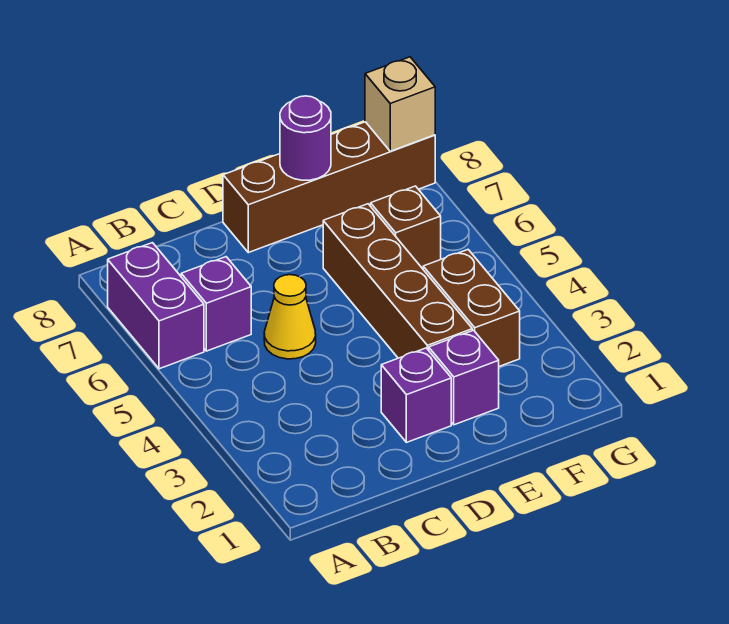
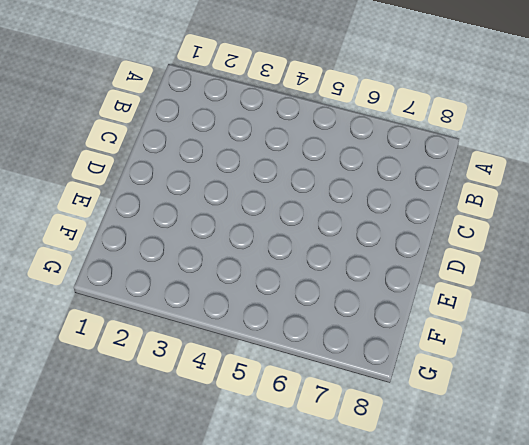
none -> purple 1x2 brick [108,243,204,369]
none -> purple 1x1 brick [181,257,251,351]

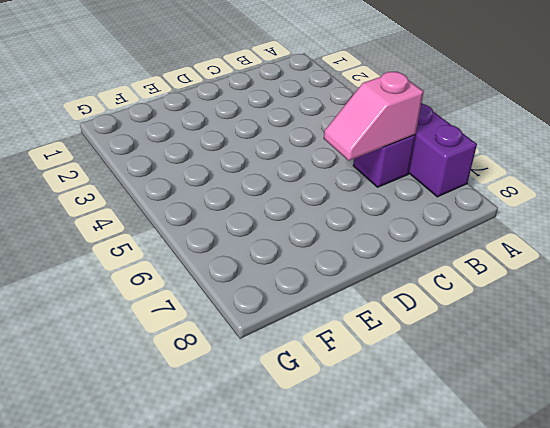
pink 1x2 slope [324,71,424,161] -> none
none -> yellow 1x1 cone [264,275,316,359]
none -> purple 1x1 brick [381,348,451,442]

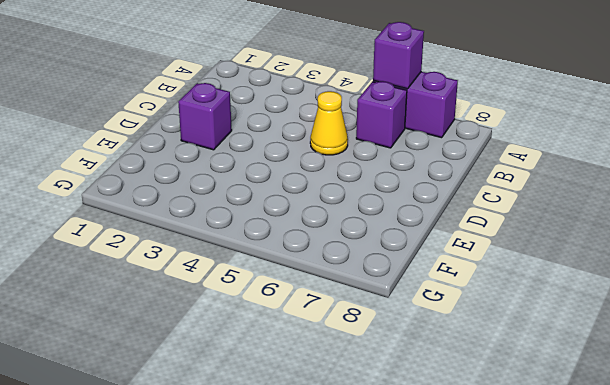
purple 1x1 brick [373,22,424,89] -> purple 1x1 brick moved to [429,330,499,425]
none -> brown 1x4 brick [223,122,435,253]
none -> brown 1x4 brick [323,204,472,358]

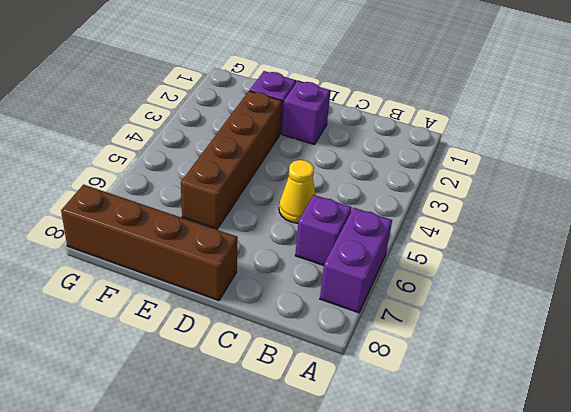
none -> brown 1x2 brick [423,250,520,366]
none -> brown 1x1 brick [371,186,441,269]

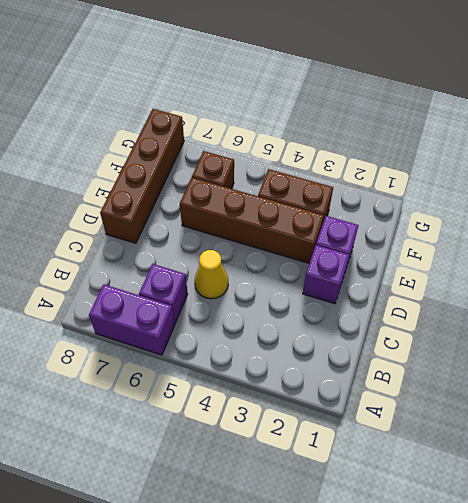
none -> purple 1x1 round brick [280,96,331,180]
none -> tan 1x1 brick [365,57,435,151]

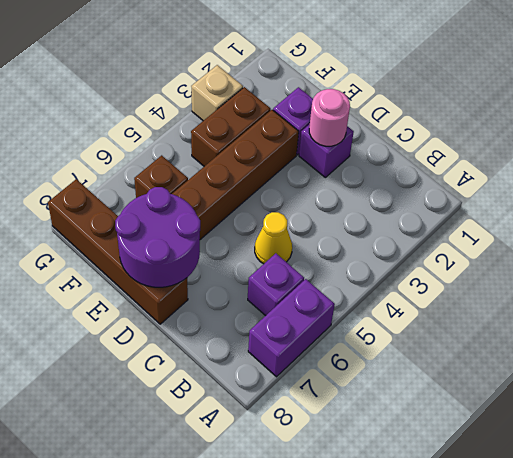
pink 1x1 round brick [309,89,350,146] -> none
purple 2x2 round brick [115,187,200,287] -> purple 1x1 round brick [280,96,331,180]
tan 1x1 brick [191,65,243,121] -> tan 1x1 brick moved to [365,57,435,151]

